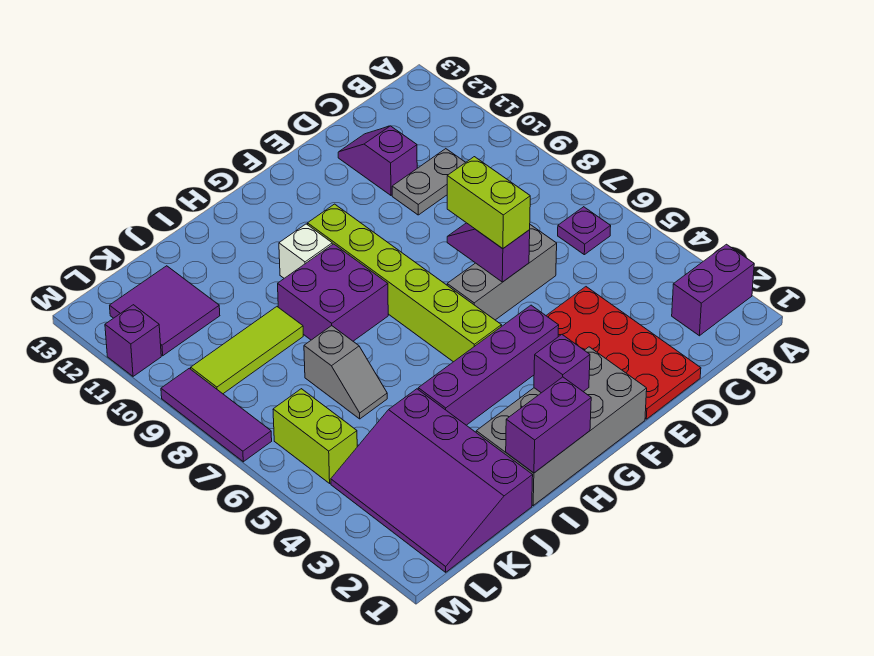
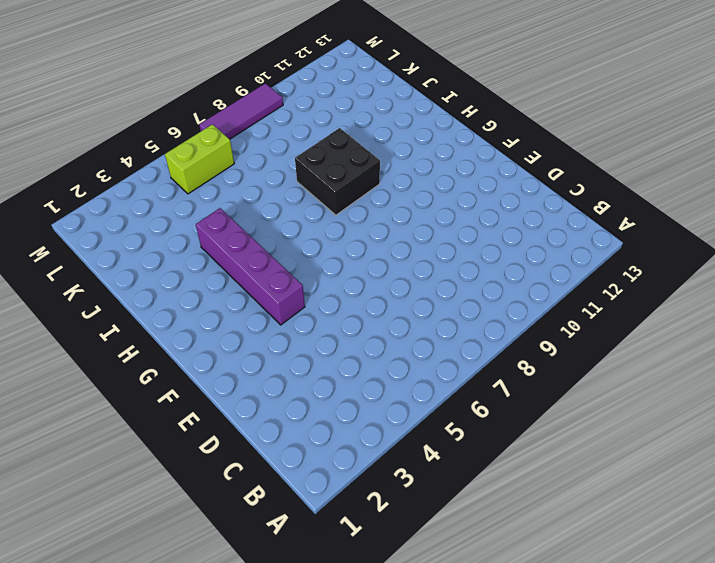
black 2x2 brick [295,128,380,215] -> purple 2x2 brick [278,244,388,341]
none -> purple 1x2 brick [672,244,754,336]
none -> purple 1x1 plate [558,207,611,255]
none -> grey 1x2 plate [392,149,466,215]

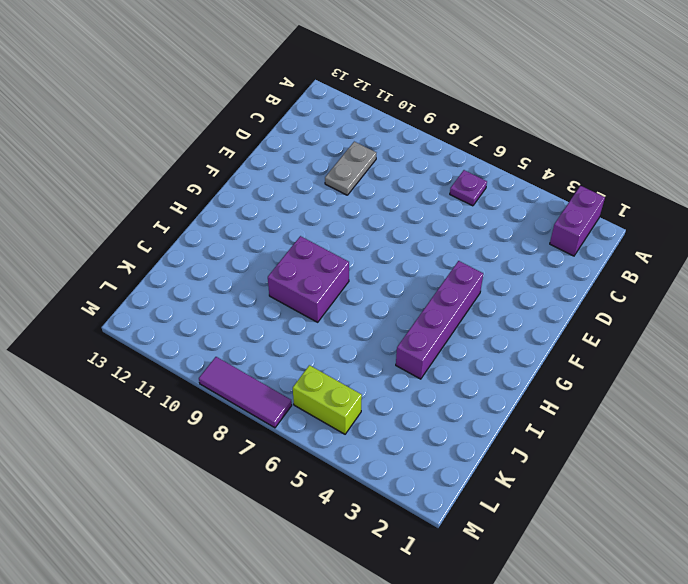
none -> red 2x4 plate [546,287,701,419]
none -> grey 1x3 brick [447,225,557,320]
none -> purple 1x2 slope [338,126,417,195]

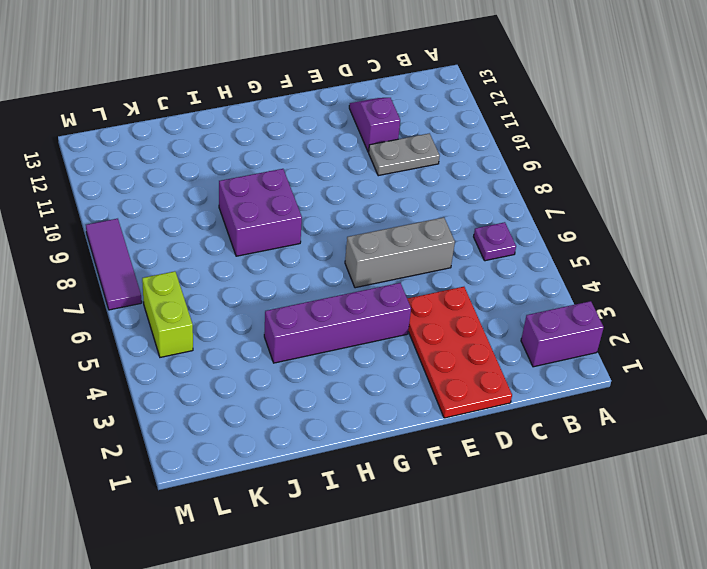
none -> grey 2x4 brick [476,347,647,506]
none -> lime 1x6 brick [308,204,501,362]
none -> white 1x1 brick [279,224,332,278]

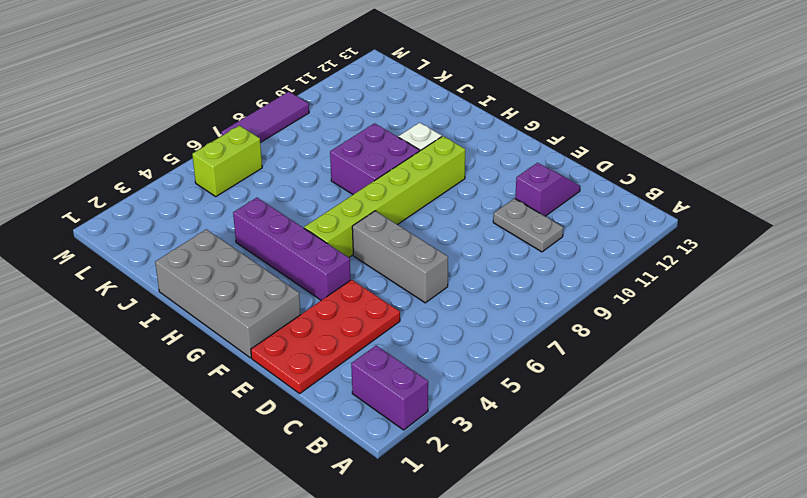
none -> purple 1x1 plate [558,207,611,255]
none -> purple 3x4 slope [331,389,533,572]
none -> grey 1x2 slope [304,326,387,419]

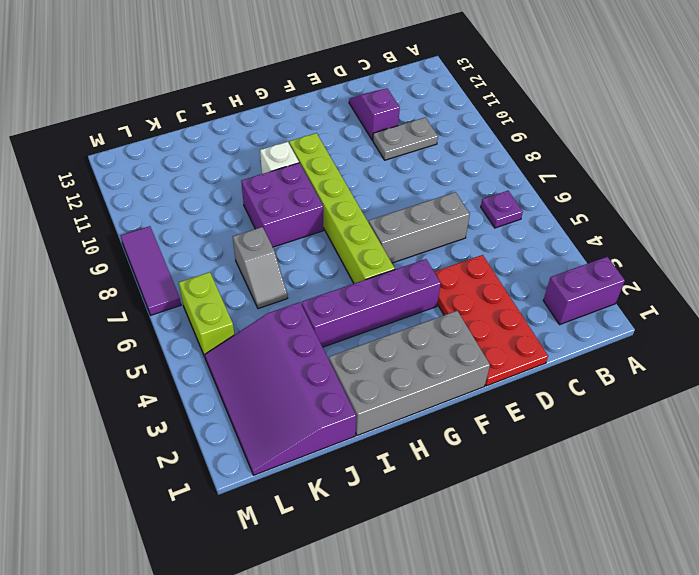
none -> lime 1x3 tile [191,307,303,394]
none -> purple 2x2 tile [110,266,220,356]
none -> purple 1x1 brick [105,305,161,376]

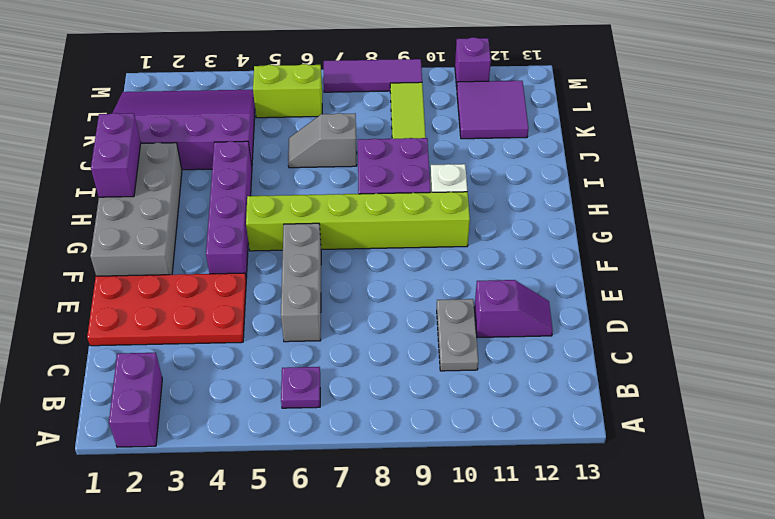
none -> purple 1x2 slope [447,223,530,282]
none -> purple 1x1 brick [534,335,590,393]
none -> lime 1x2 brick [447,157,530,249]

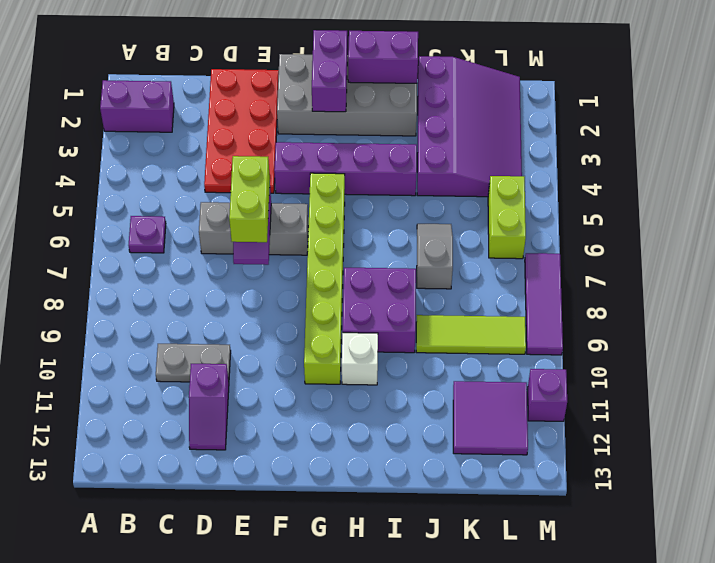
purple 1x2 brick [312,30,347,112] -> purple 1x1 brick [534,335,590,393]

